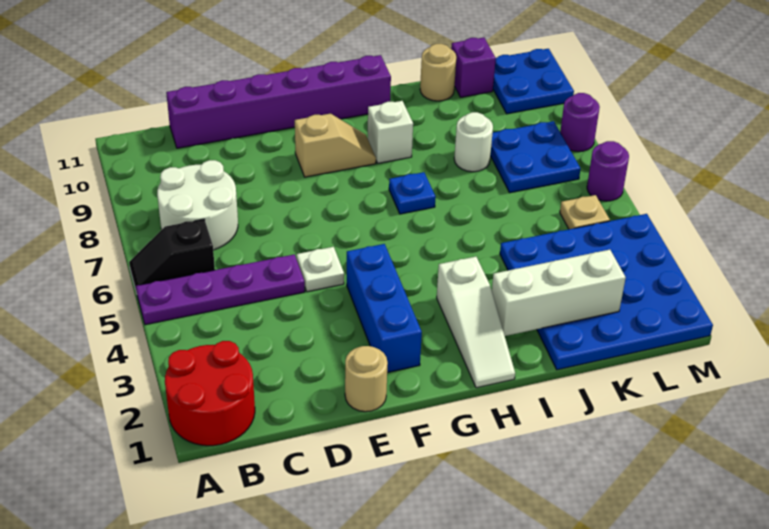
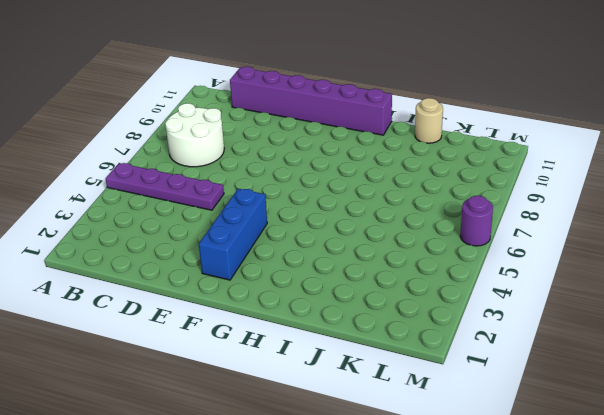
none -> red 2x2 round brick [165,341,255,446]
none -> black 1x2 slope [129,219,215,293]
none -> tan 1x1 round brick [345,346,388,412]

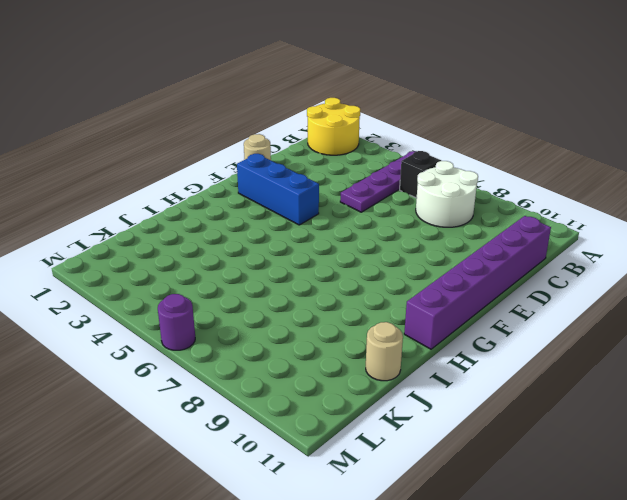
yellow 2x2 round brick [307,98,360,155] -> red 2x2 round brick [165,341,255,446]
none -> white 1x1 plate [297,247,344,292]
none -> tan 1x2 slope [295,114,376,177]
none -> white 1x3 slope [437,257,515,388]

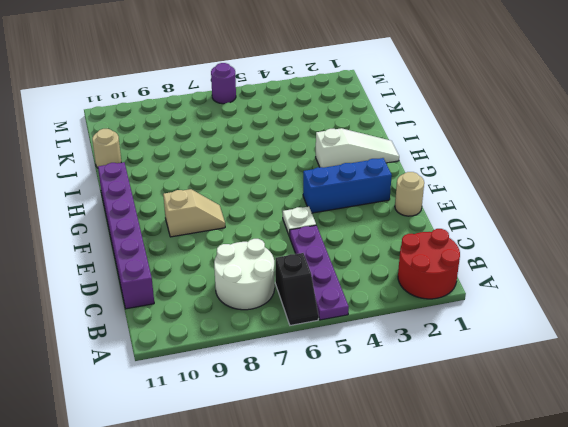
tan 1x2 slope [163,189,225,237] -> tan 1x2 slope turned to [295,114,376,177]
none -> blue 1x1 plate [389,172,436,214]
none -> white 1x1 brick [367,101,413,163]
none -> blue 4x4 plate [500,214,713,370]

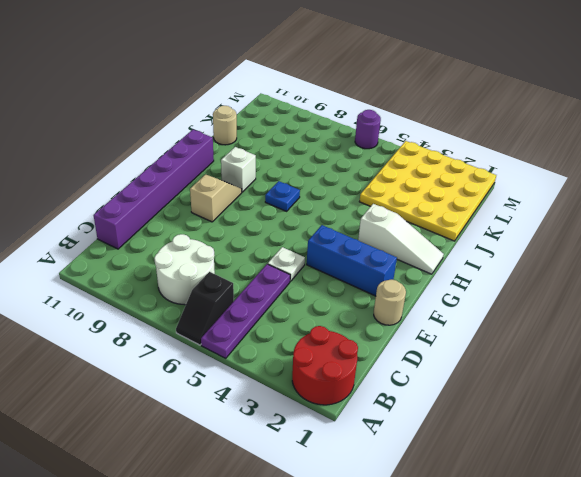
yellow 4x4 plate [359,141,496,241] -> blue 4x4 plate [500,214,713,370]
none -> white 1x1 round brick [454,112,493,172]
none -> blue 2x2 plate [490,121,581,193]
none -> purple 1x1 brick [451,37,496,97]

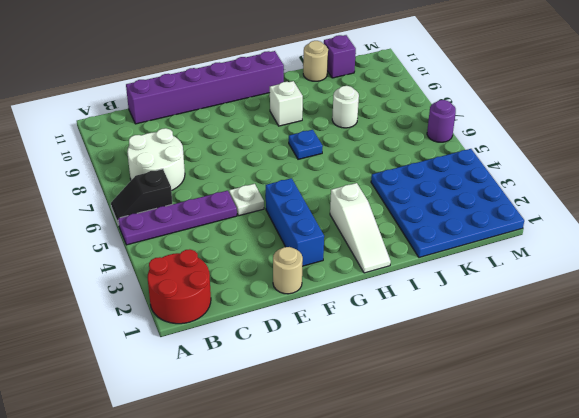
none -> tan 1x2 slope [295,114,376,177]
none -> blue 2x2 plate [490,121,581,193]
none -> tan 1x1 plate [560,195,610,229]

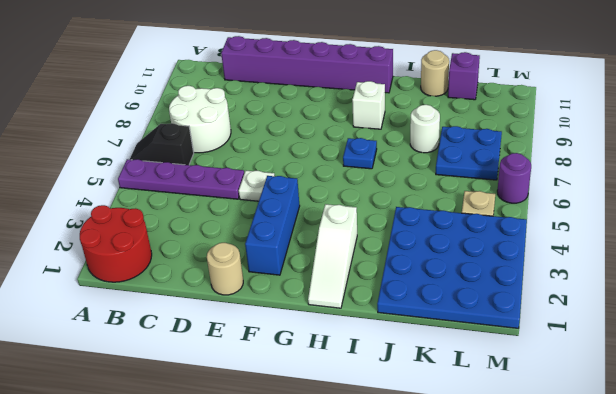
none -> tan 1x2 slope [295,114,376,177]
none -> blue 2x2 plate [493,49,574,114]
none -> purple 1x1 round brick [560,93,600,152]

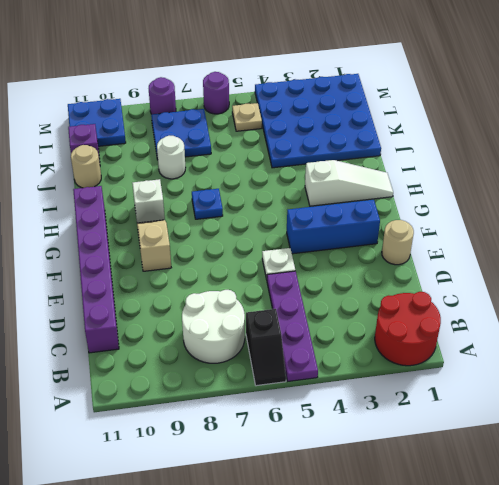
none -> white 1x3 brick [492,250,626,336]

